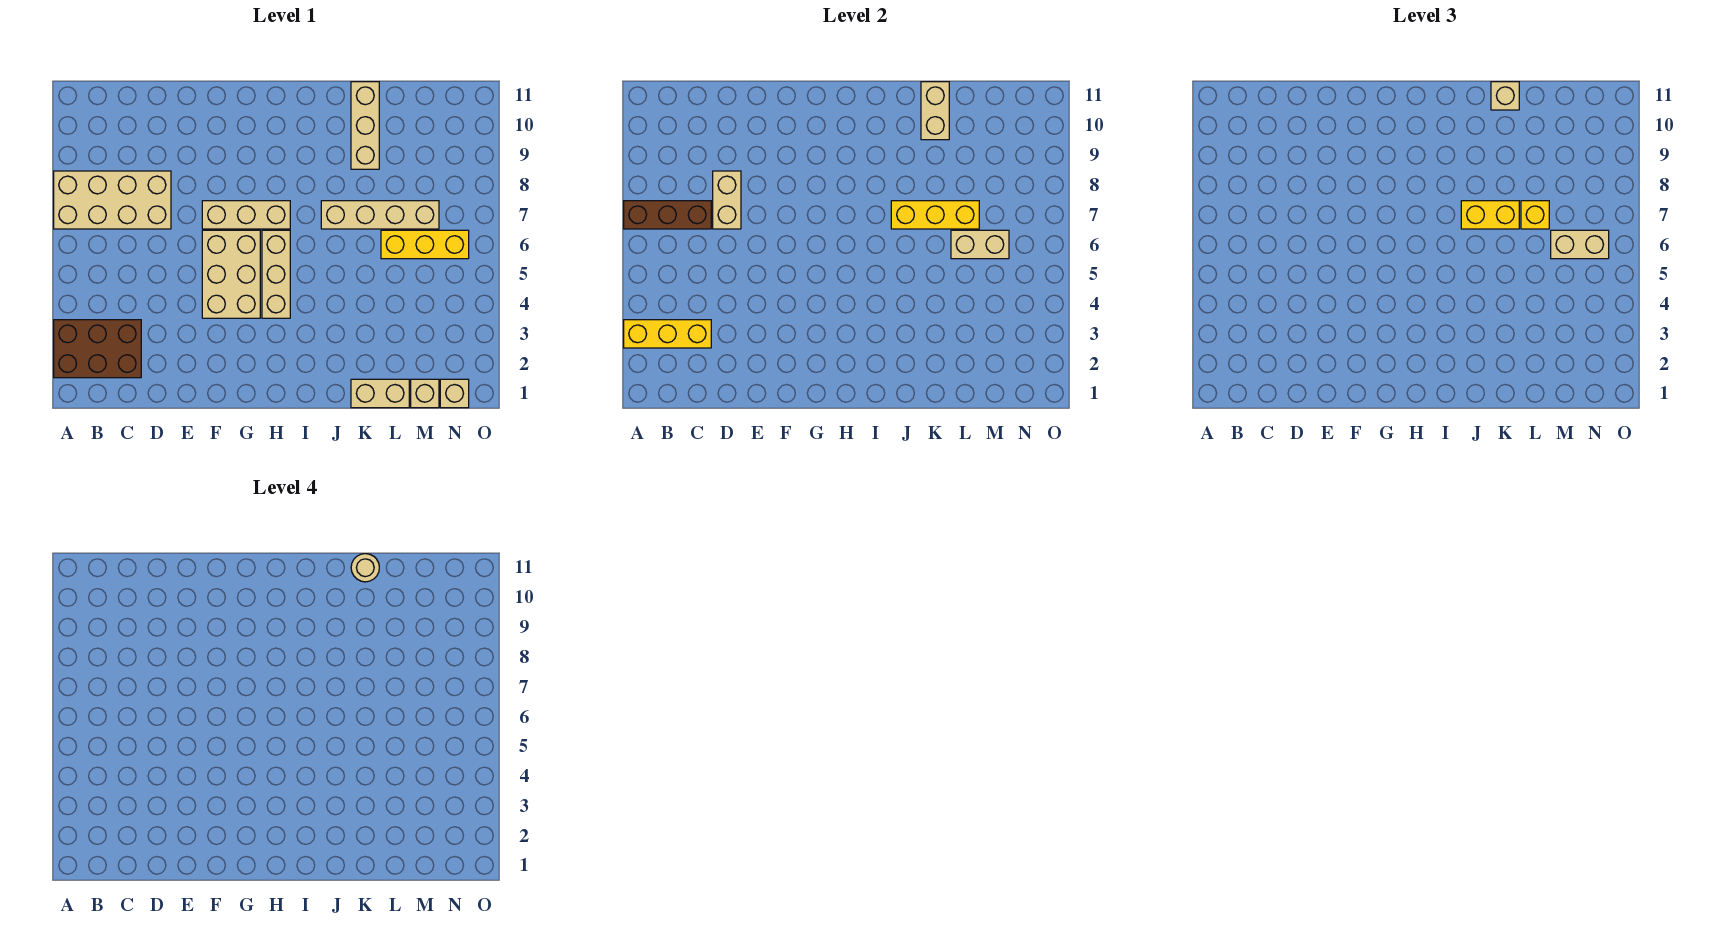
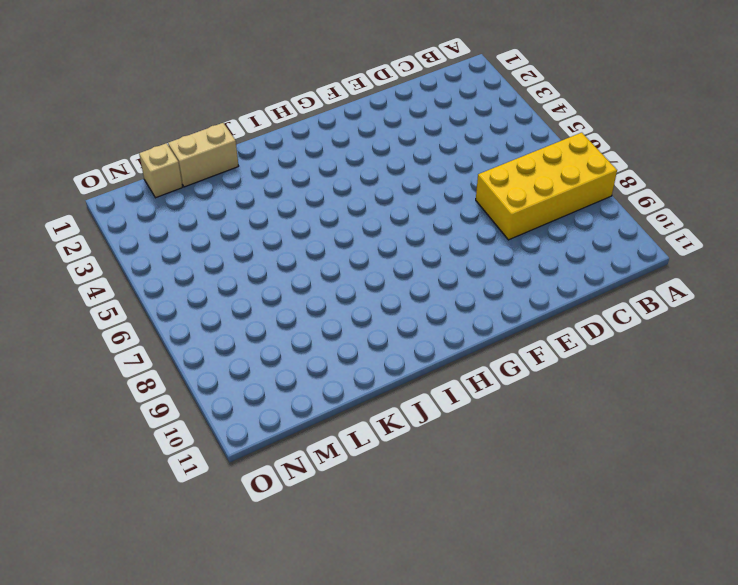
yellow 2x4 brick [476,133,617,240] -> tan 2x4 brick [54,171,171,229]
none -> brown 2x3 brick [54,320,141,378]
none -> tan 2x3 brick [202,230,260,318]
none -> tan 1x3 brick [202,201,290,229]

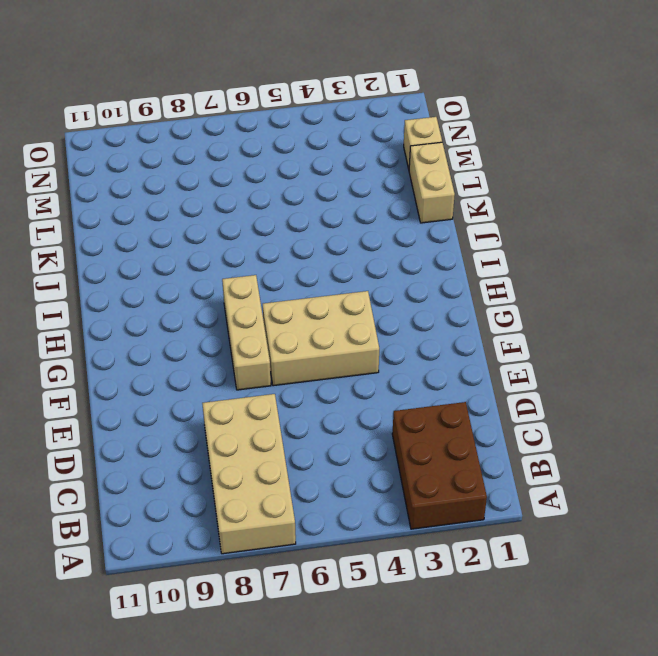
none -> tan 1x3 brick [262,230,290,318]
none -> tan 1x4 brick [321,201,439,229]
none -> tan 1x3 brick [351,82,379,169]

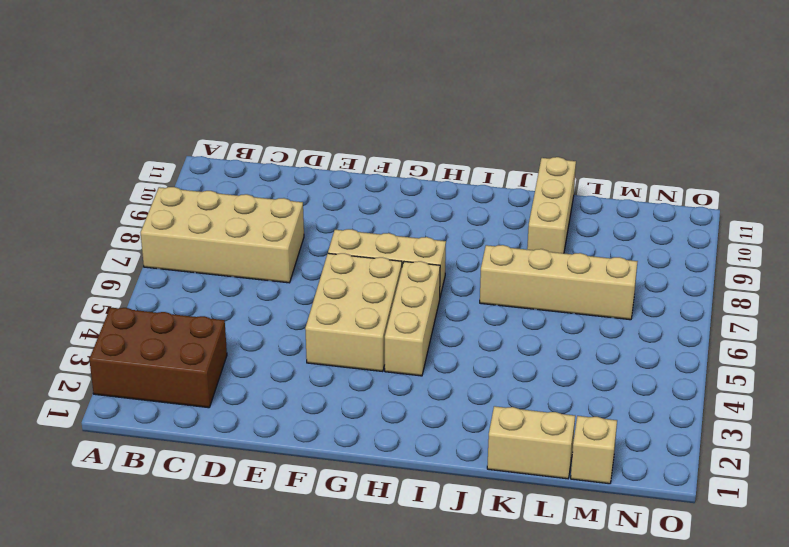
none -> yellow 1x3 brick [381,230,469,259]
none -> tan 1x1 brick [440,379,469,408]
none -> yellow 1x3 brick [624,320,711,348]

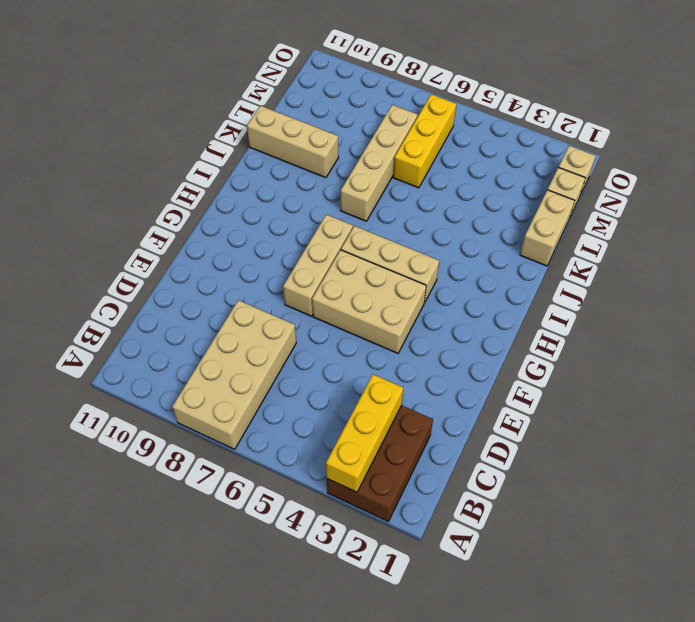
none -> brown 1x3 brick [624,201,711,229]
none -> tan 1x2 brick [713,171,741,229]
none -> yellow 1x3 brick [891,201,979,229]

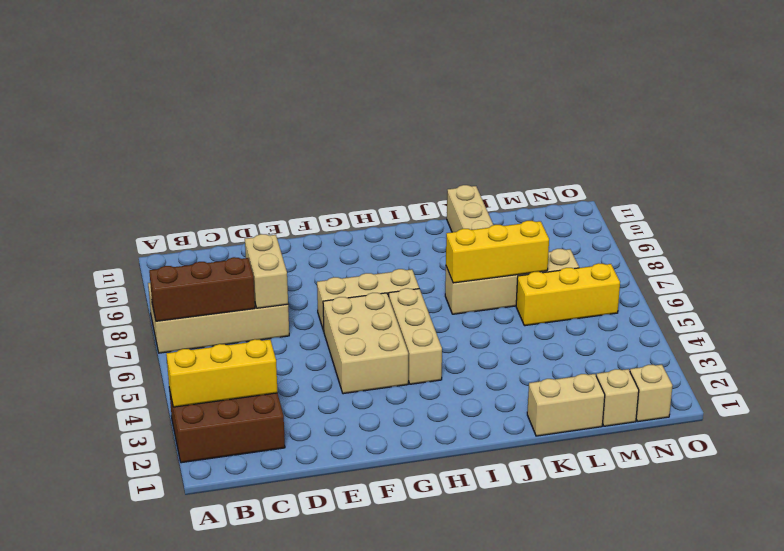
none -> tan 1x2 brick [921,82,949,140]
none -> tan 1x2 brick [951,230,1009,259]
none -> yellow 1x2 brick [1461,201,1519,229]

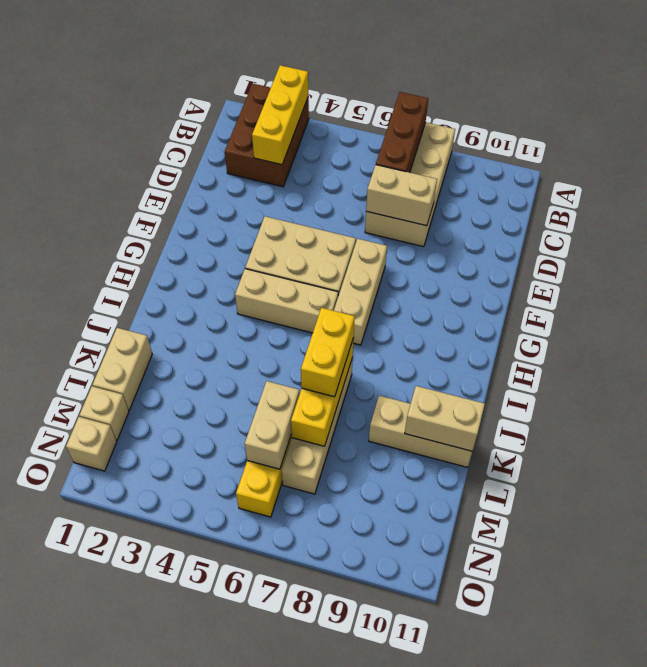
none -> tan 1x1 brick [1491,82,1519,110]
none -> yellow 1x1 brick [1521,201,1549,229]
none -> tan 1x2 brick [1551,230,1609,259]

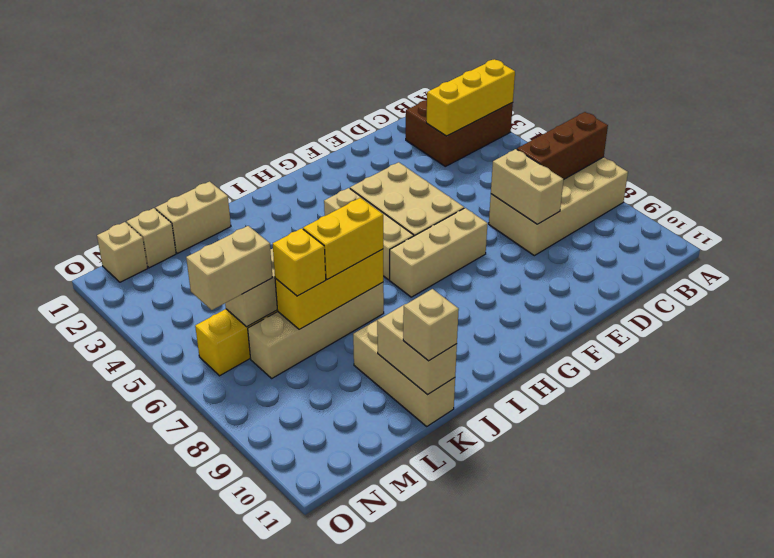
none -> tan 1x1 round brick [351,554,379,582]

